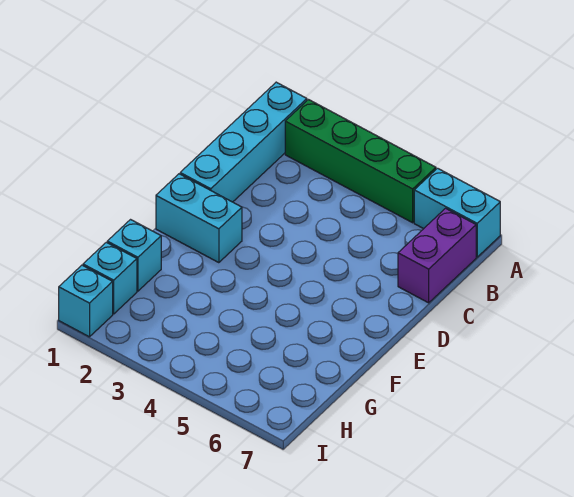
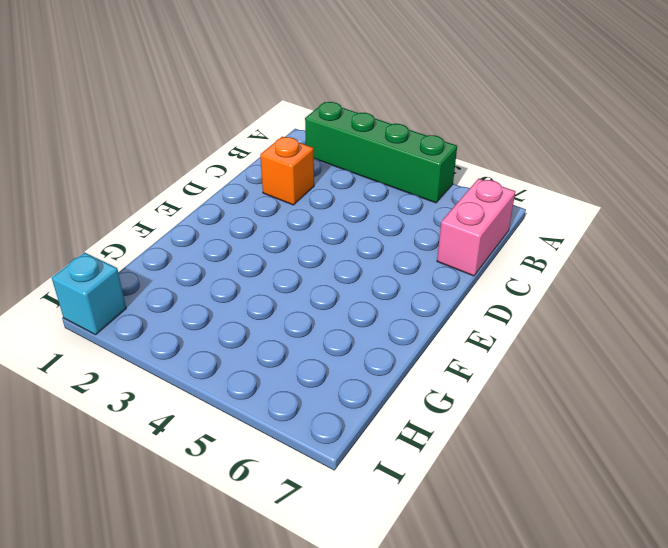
pink 1x2 brick [437,179,515,276] -> purple 1x2 brick [398,208,476,303]
orange 1x1 brick [260,137,314,205] -> none
none -> cyan 1x4 brick [180,82,307,202]
none -> cyan 1x2 brick [414,168,500,257]

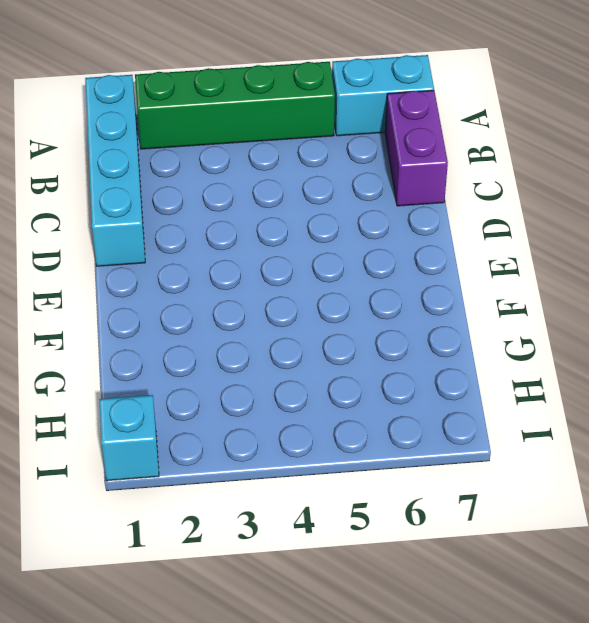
none -> cyan 1x2 brick [156,174,242,263]
none -> cyan 1x1 brick [107,220,161,291]

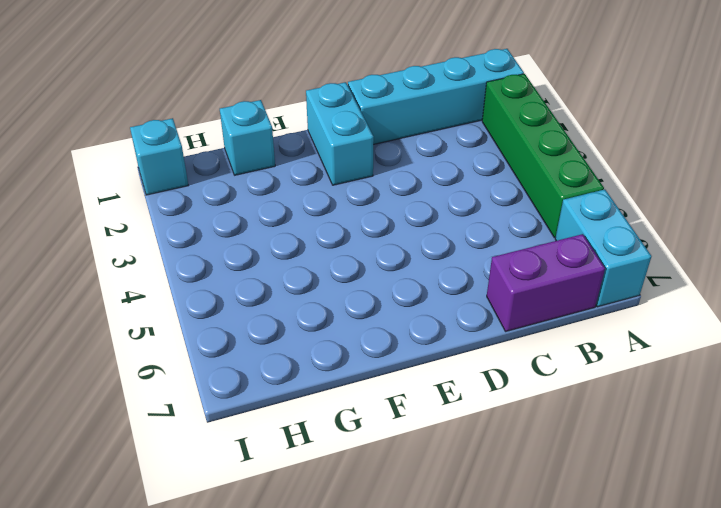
none -> cyan 1x1 brick [83,242,137,314]

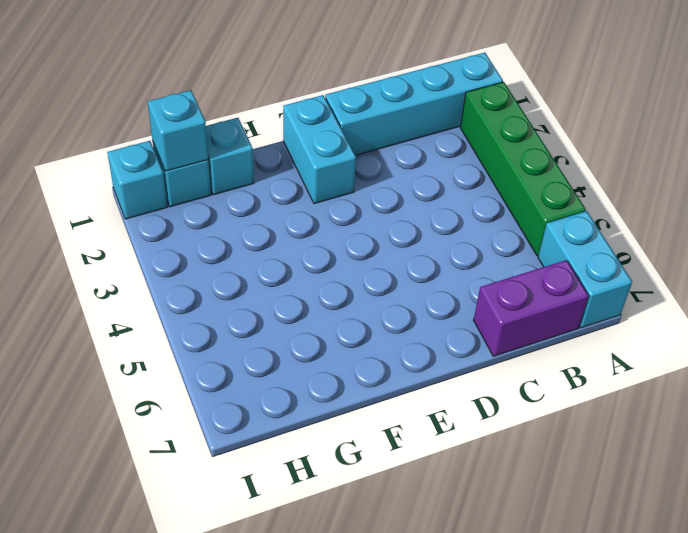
cyan 1x1 brick [148,90,208,171] -> none

